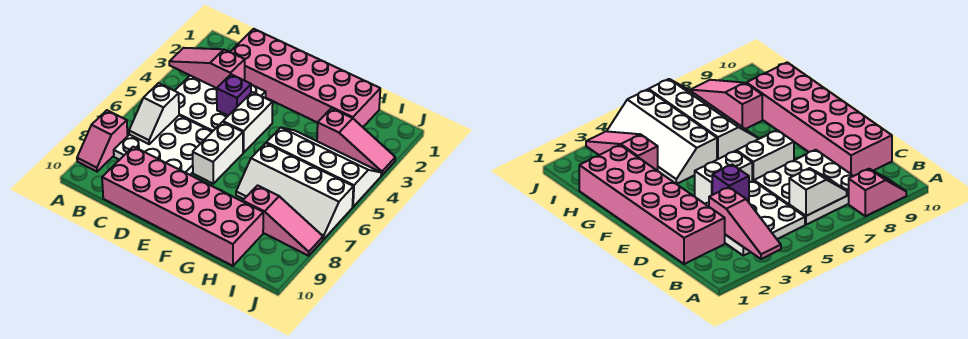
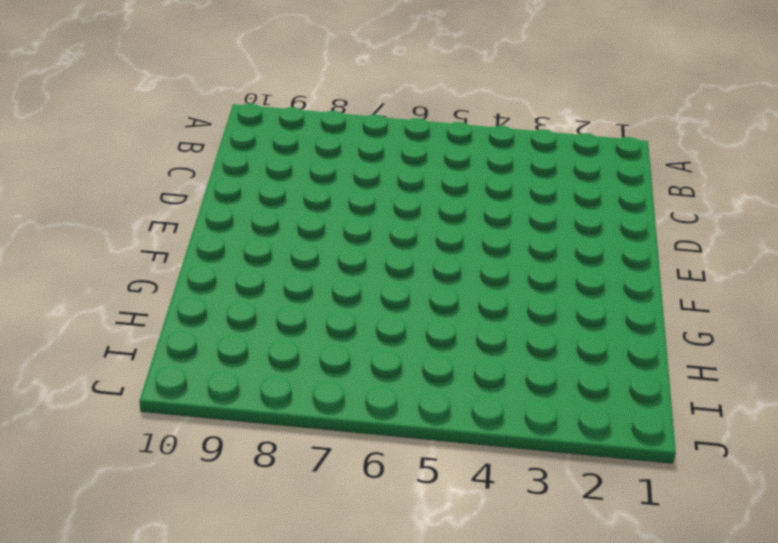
none -> pink 1x2 slope [77,110,128,172]
none -> white 3x3 plate [175,76,266,132]
none -> white 3x3 plate [114,115,212,175]

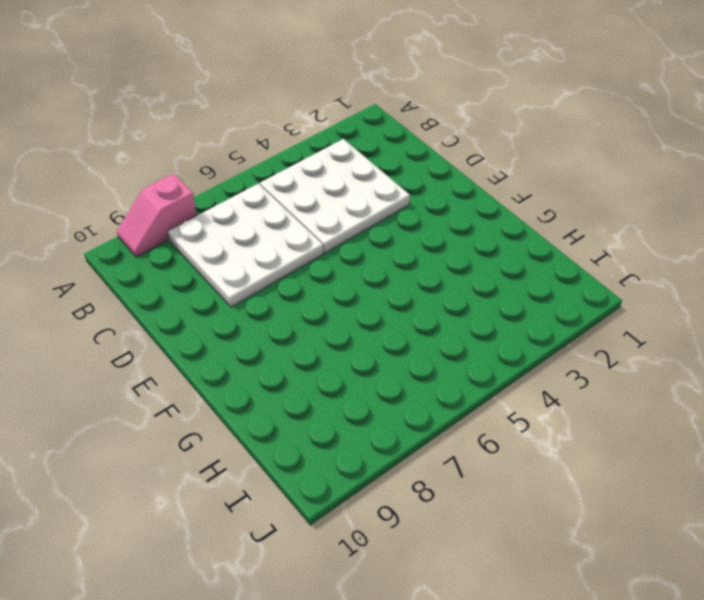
none -> pink 2x6 brick [230,29,380,127]
none -> pink 2x6 brick [102,147,263,266]
none -> white 1x2 brick [223,92,273,153]

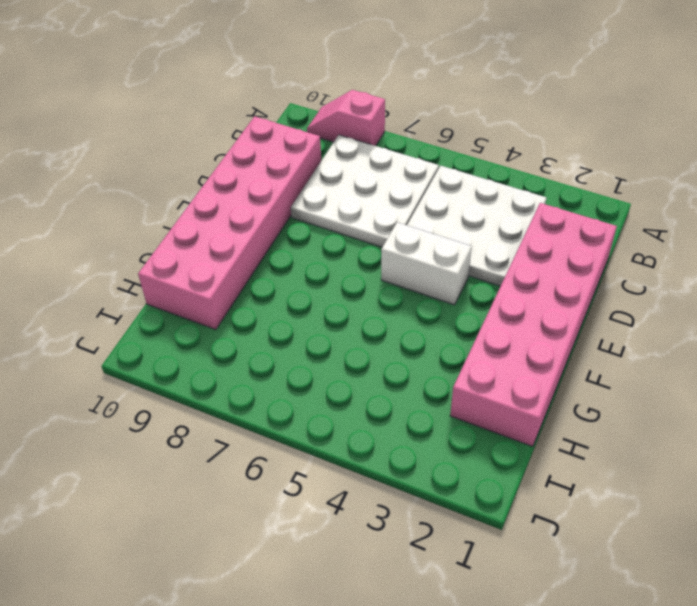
none -> white 1x2 brick [193,122,243,184]
none -> white 2x4 slope [266,128,381,207]
none -> white 2x4 slope [236,143,353,239]

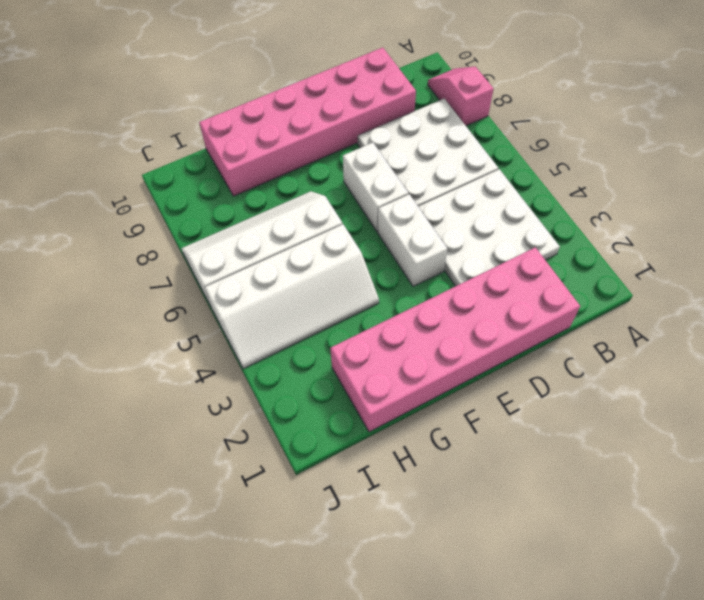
none -> pink 1x3 slope [317,108,395,176]
none -> pink 1x3 slope [243,185,323,256]
none -> pink 1x3 slope [169,48,245,88]

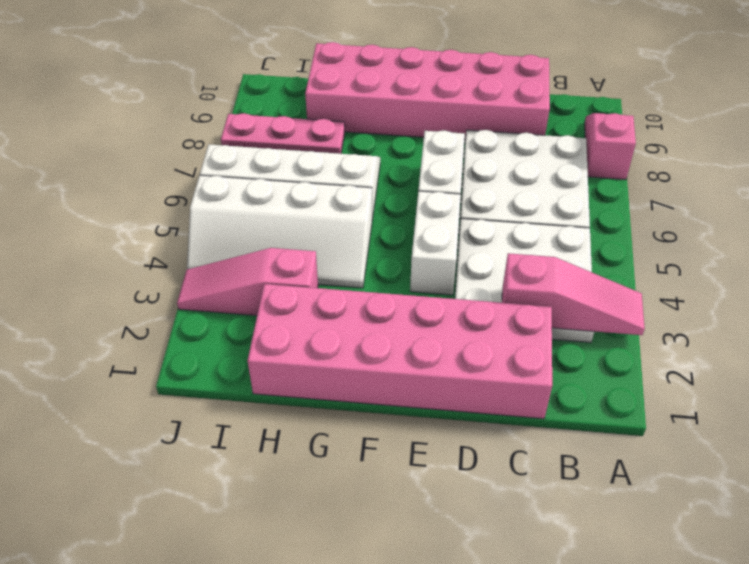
pink 1x3 plate [221,113,345,154] -> pink 1x3 slope [243,185,323,256]
none -> white 1x2 slope [129,83,179,144]
none -> purple 1x1 brick [217,74,251,116]

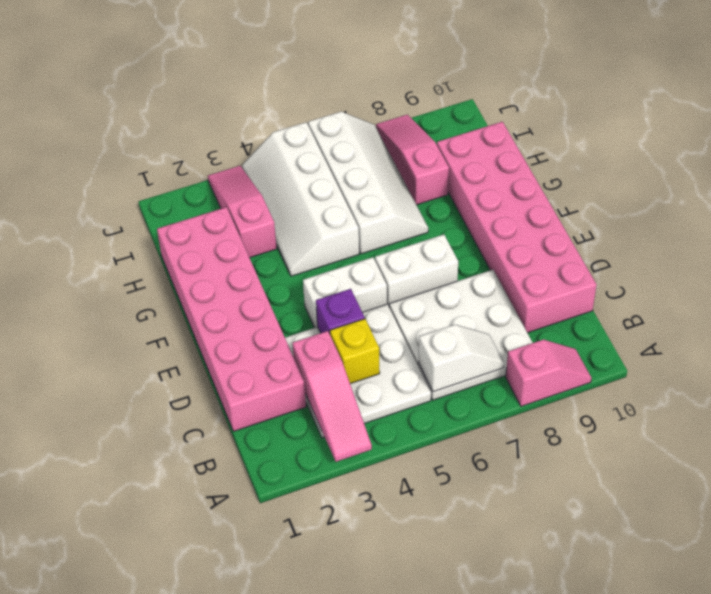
yellow 1x1 brick [330,319,380,384] -> none

